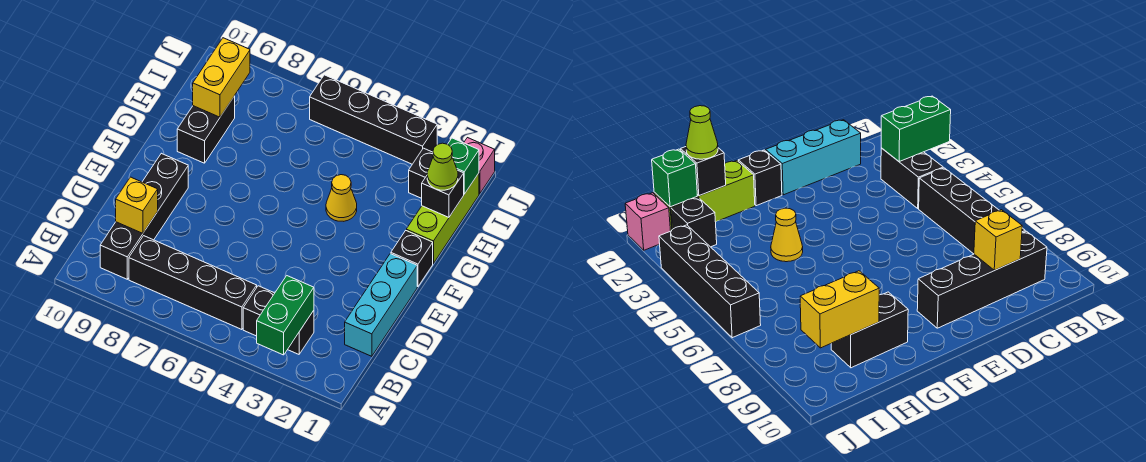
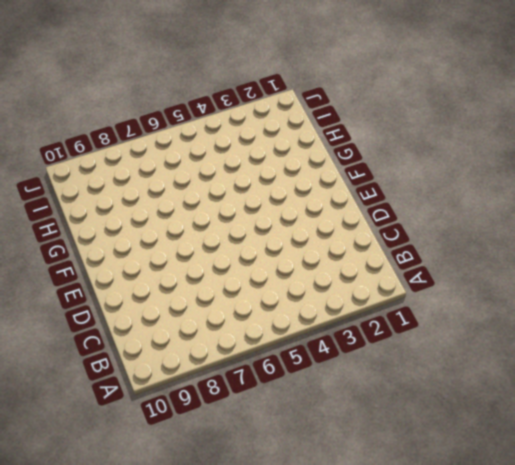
none -> black 1x2 brick [243,286,314,354]
none -> black 1x4 brick [129,236,257,330]
none -> black 1x4 brick [100,153,188,279]

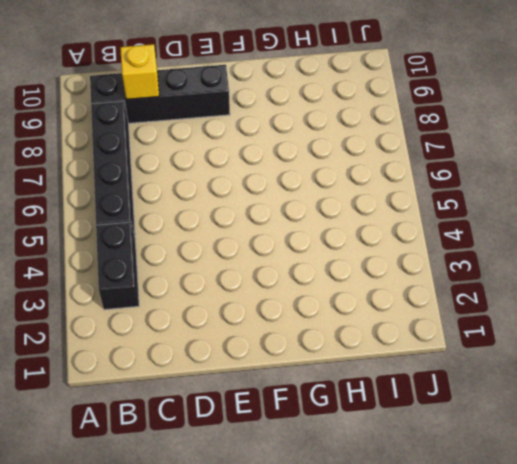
none -> cyan 1x3 brick [345,254,417,356]
none -> black 1x1 brick [391,231,433,287]
none -> lime 1x3 brick [406,173,479,263]

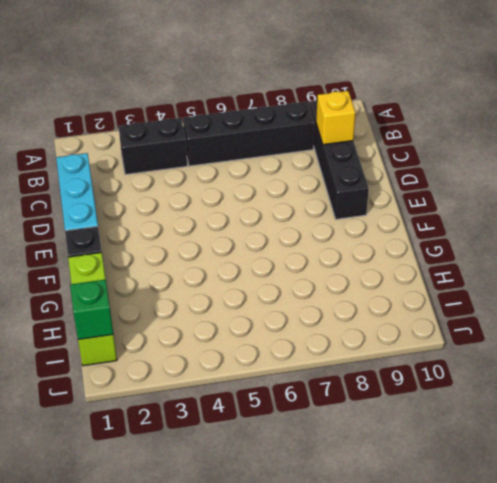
none -> yellow 1x1 cone [326,175,357,221]
none -> black 1x2 brick [177,96,235,163]
none -> black 1x1 brick [409,148,433,198]

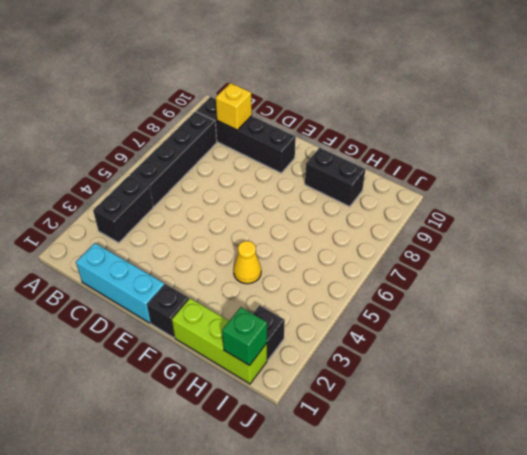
none -> pink 1x1 brick [464,138,495,194]
none -> black 1x4 brick [310,75,437,164]
none -> green 1x2 brick [257,276,314,355]

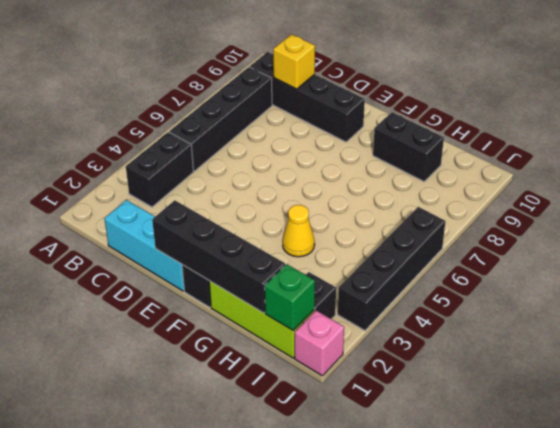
black 1x4 brick [152,200,285,313] -> black 1x1 brick [422,170,464,217]
none -> green 1x2 brick [257,276,314,355]
none -> yellow 1x2 brick [193,38,250,117]
none -> lime 1x1 cone [427,143,458,190]

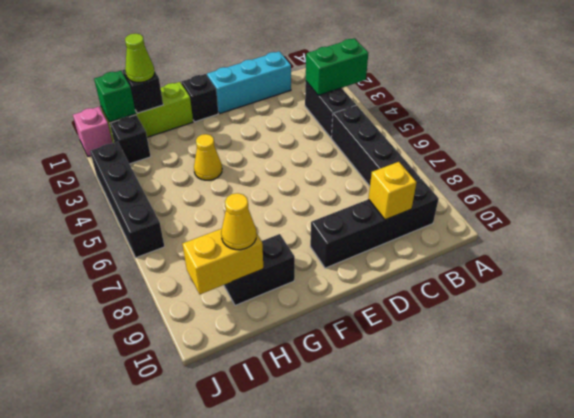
yellow 1x1 cone [221,193,256,250] -> none

